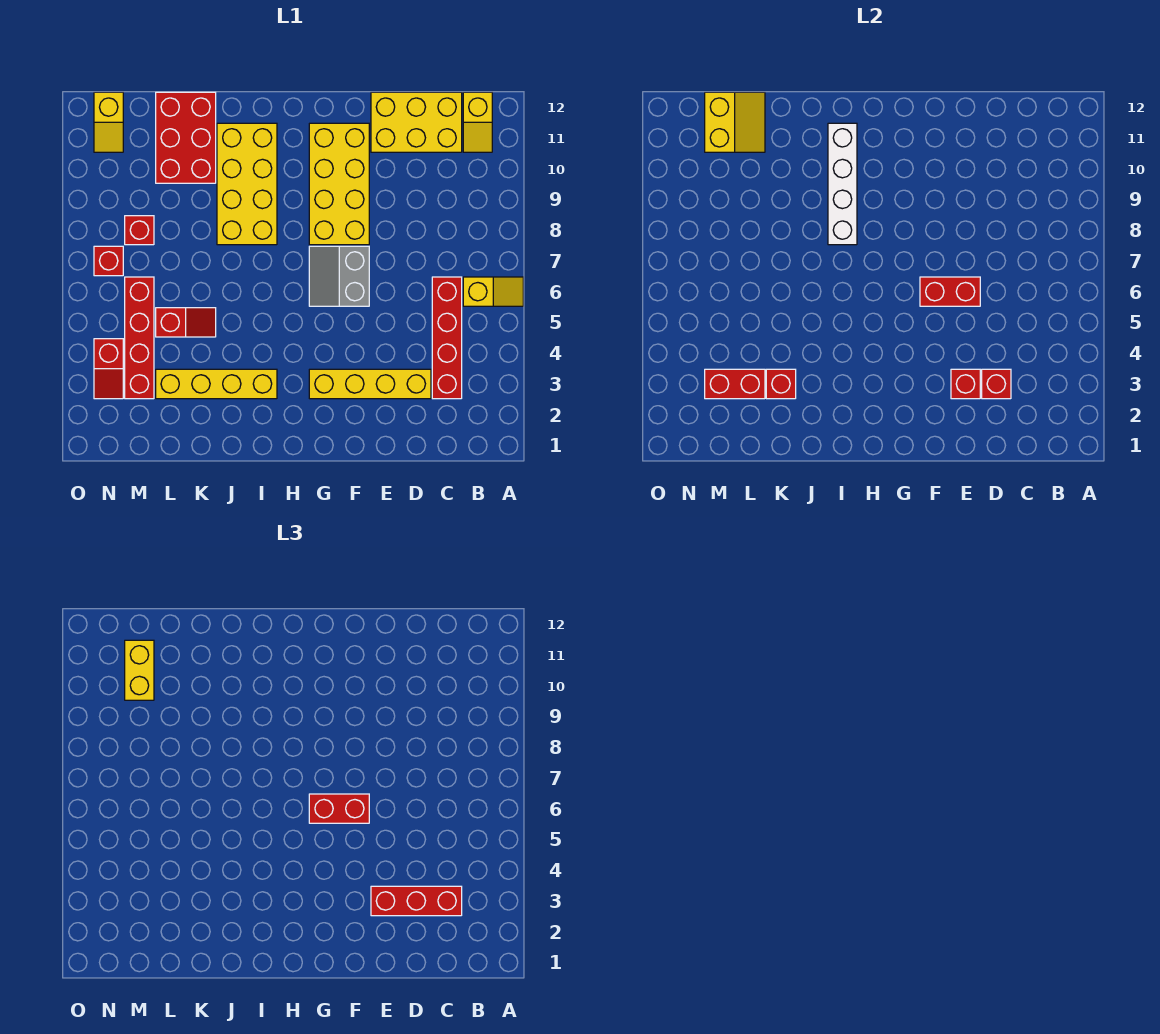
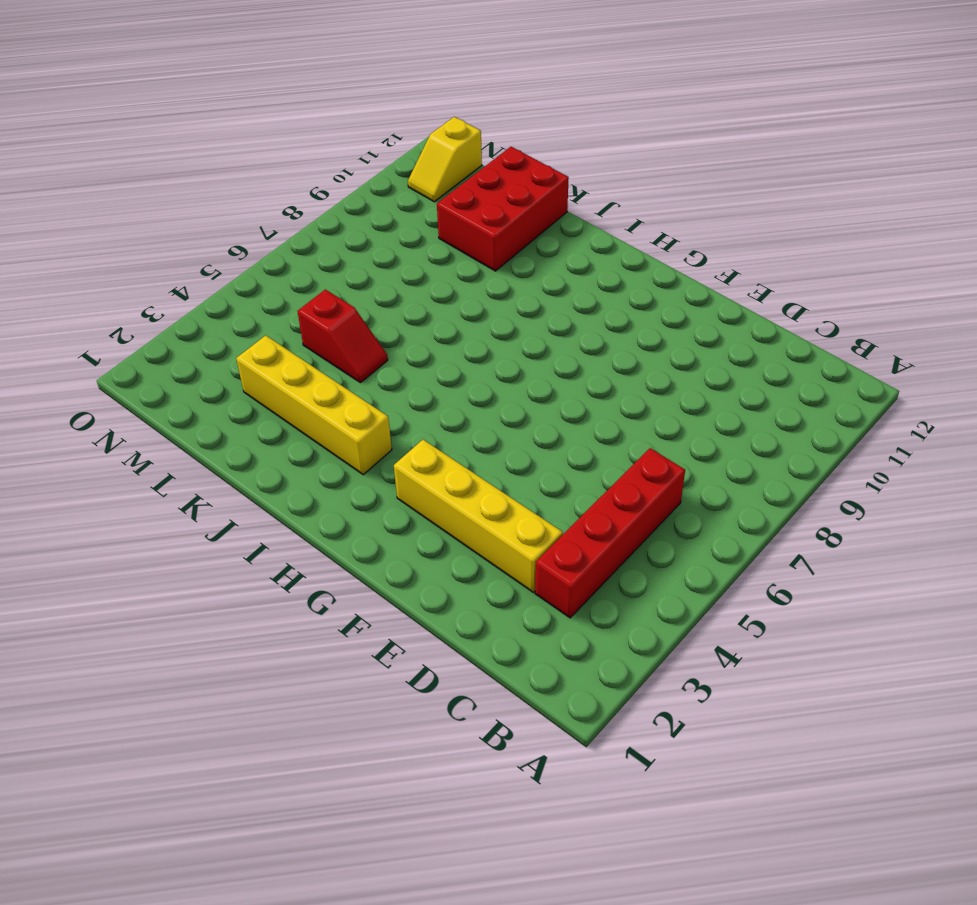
none -> yellow 1x2 slope [463,277,523,306]
none -> yellow 1x2 slope [463,92,492,152]
none -> yellow 2x3 brick [371,92,462,152]

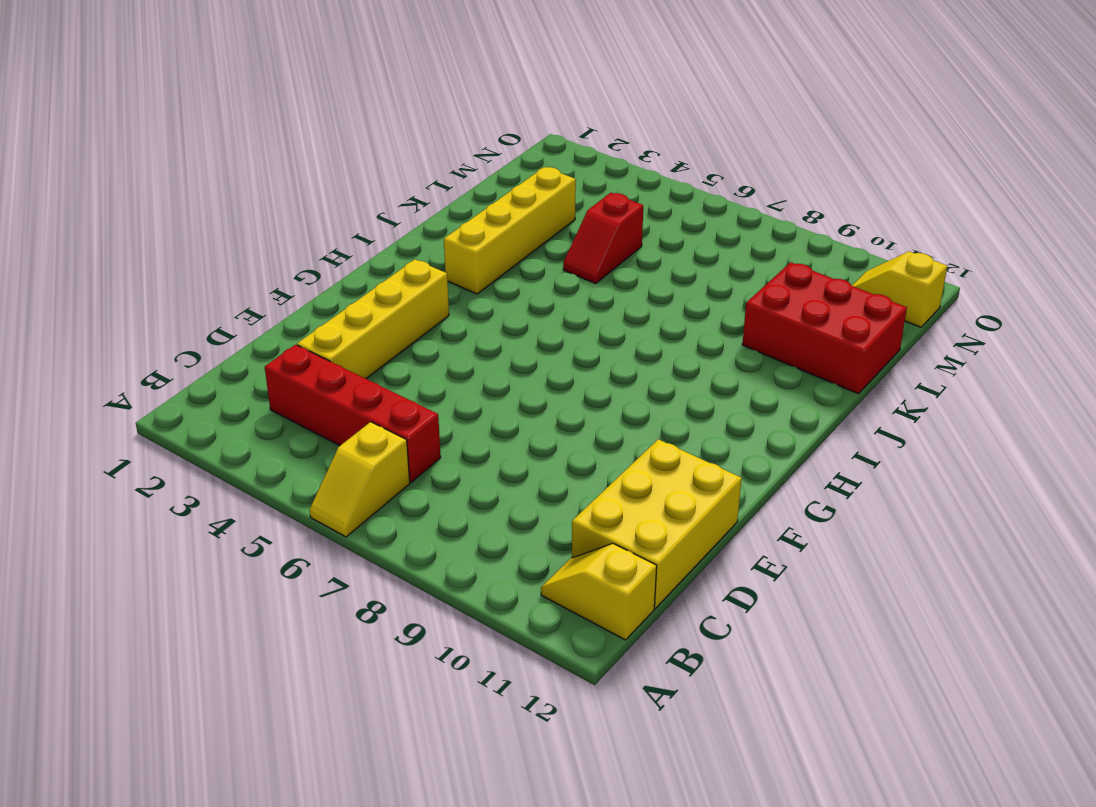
none -> grey 2x2 slope [309,246,369,306]
none -> yellow 2x4 brick [309,123,369,245]
none -> yellow 2x4 brick [217,123,277,245]

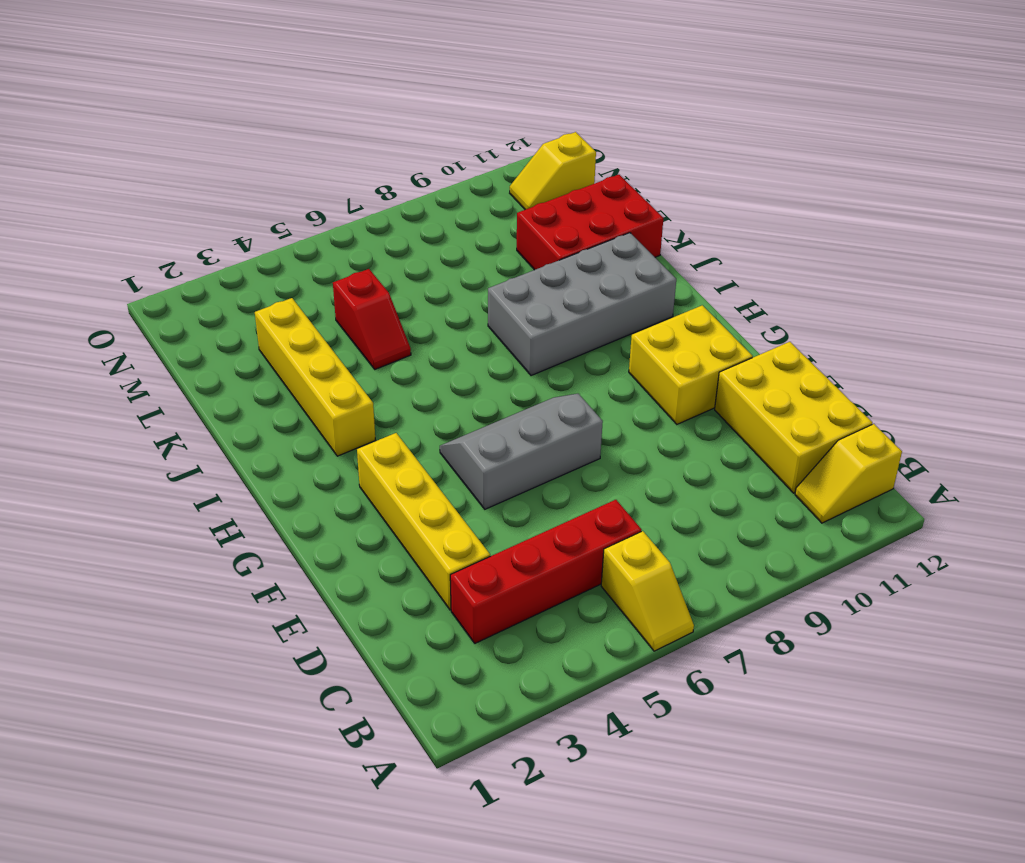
grey 2x3 slope [440,394,603,509] -> grey 2x2 slope [309,246,369,306]
yellow 2x2 brick [629,305,753,424] -> yellow 2x4 brick [309,123,369,245]
grey 2x4 brick [488,233,676,376] -> yellow 2x4 brick [217,123,277,245]
none -> red 1x4 brick [125,277,154,399]
none -> red 1x1 brick [125,216,154,245]
none -> red 1x2 slope [94,339,123,399]

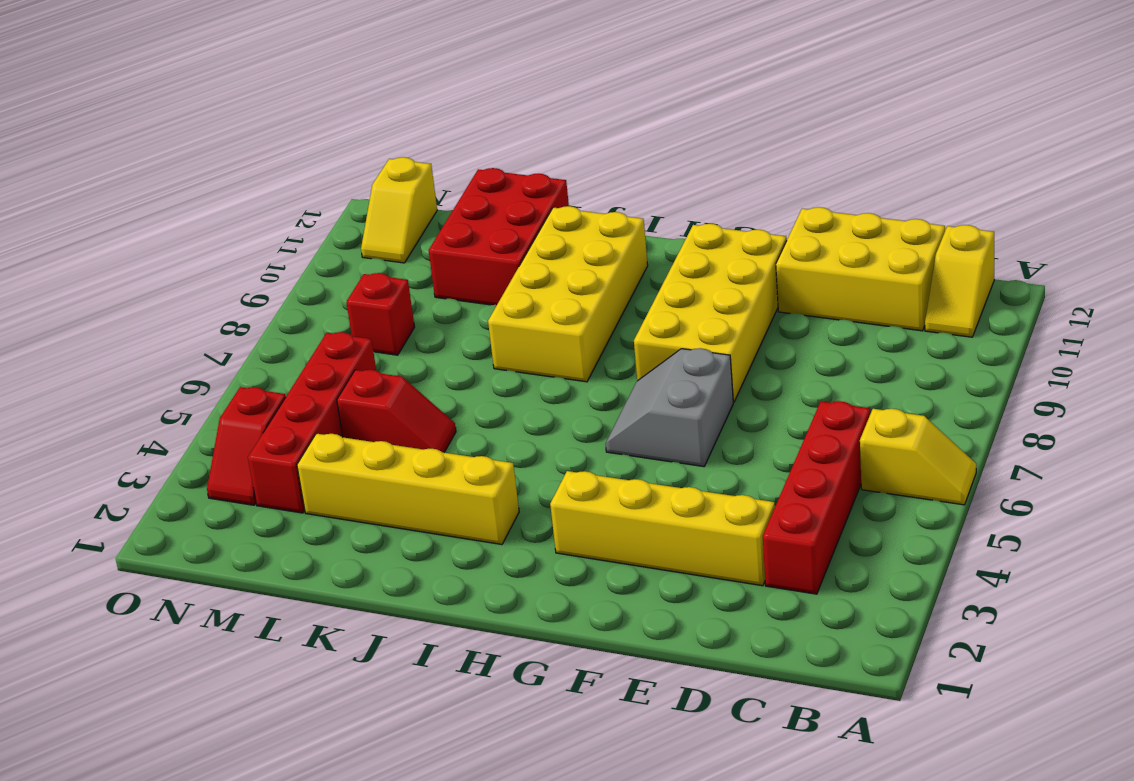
none -> red 1x1 brick [94,246,123,276]
none -> red 1x1 brick [982,369,1011,399]
none -> red 1x1 brick [951,369,980,399]

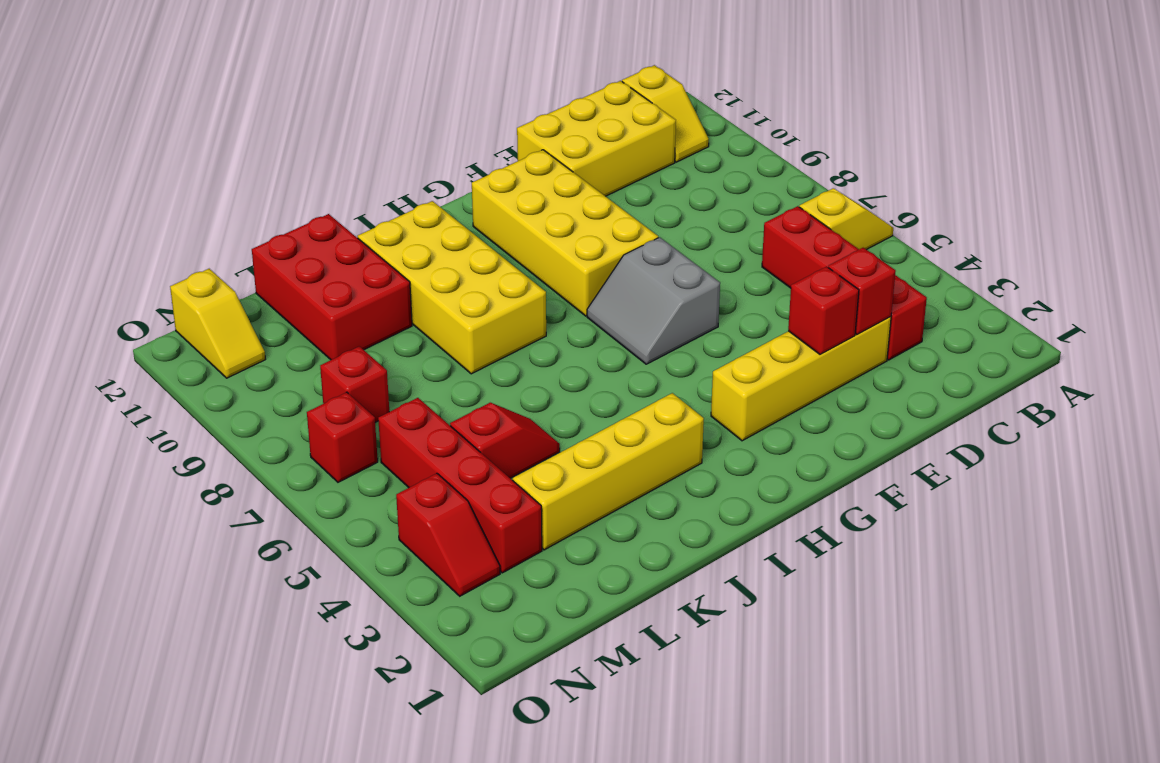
none -> red 1x2 brick [920,277,980,306]
none -> white 1x4 brick [828,123,857,245]
none -> red 1x1 brick [766,369,796,399]

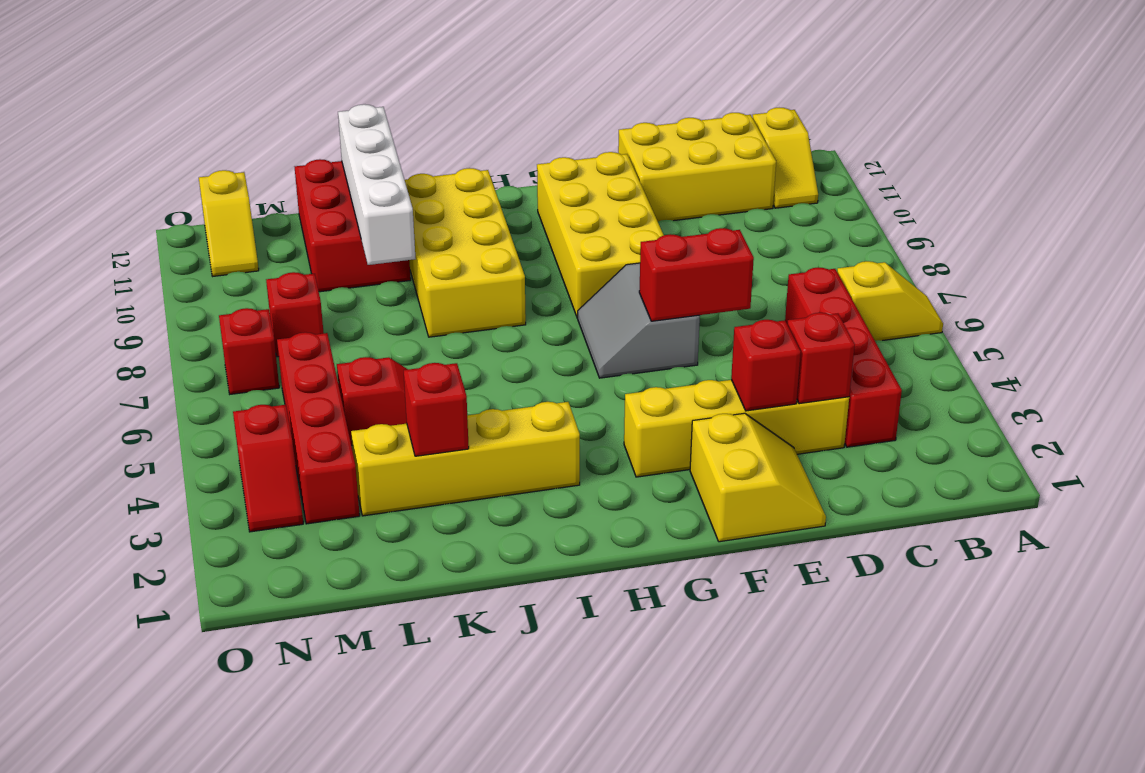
yellow 2x2 slope [690,413,826,542] -> yellow 2x2 slope moved to [705,92,765,152]
white 1x4 brick [338,104,416,265] -> white 1x4 brick moved to [828,123,857,245]
none -> red 1x2 brick [705,369,765,399]
none -> red 1x3 brick [371,886,462,916]
none -> red 1x2 brick [309,794,369,823]

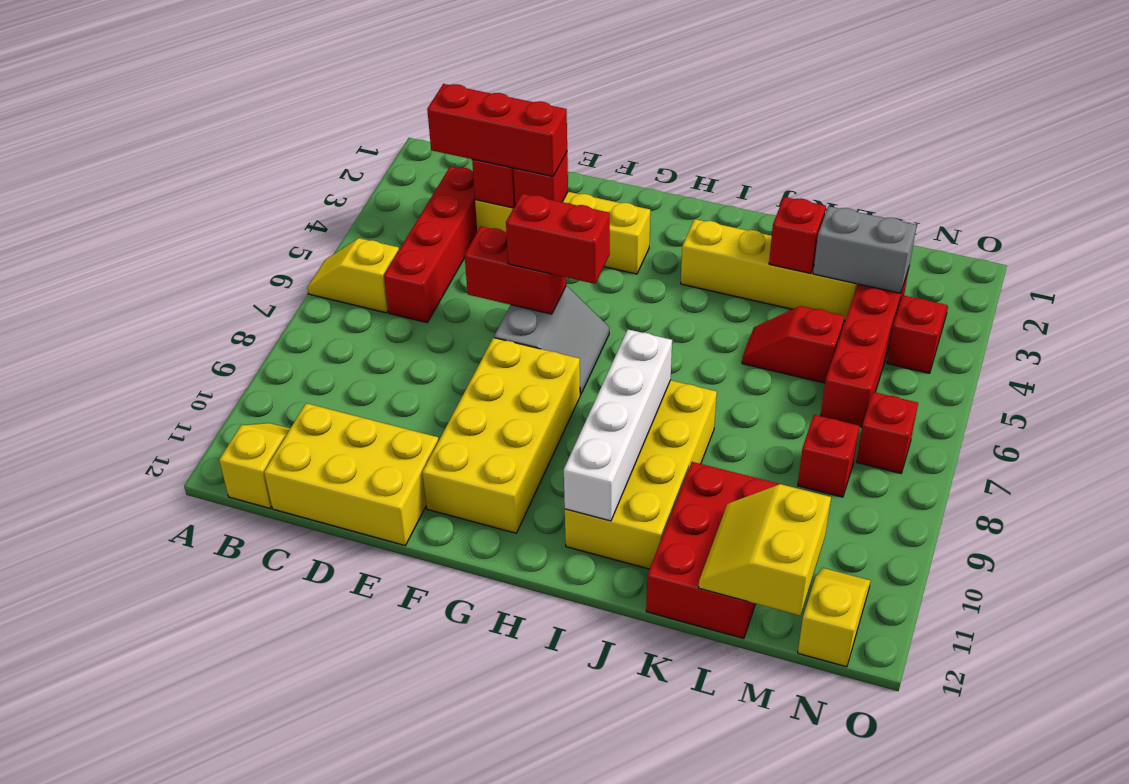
grey 1x2 brick [813,206,917,293] -> red 1x2 brick [705,369,765,399]
none -> yellow 1x2 brick [125,640,154,700]

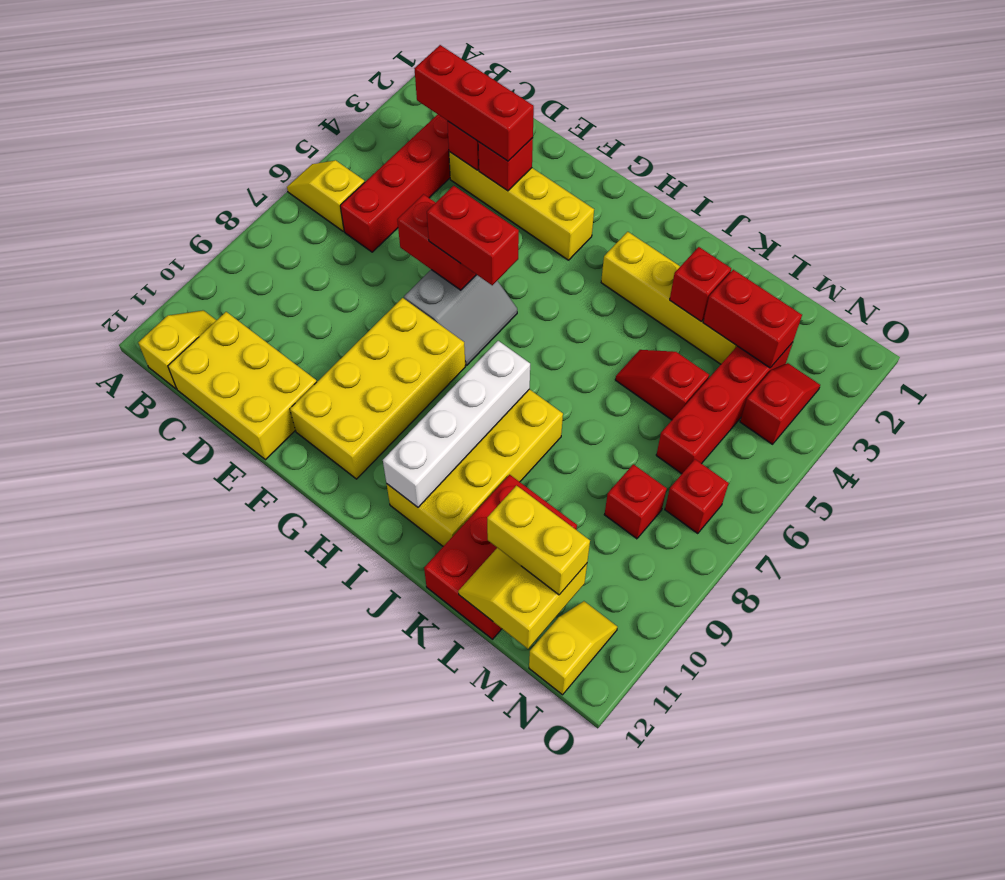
yellow 1x2 brick [487,486,590,595] -> yellow 1x2 brick turned to [125,640,154,700]

